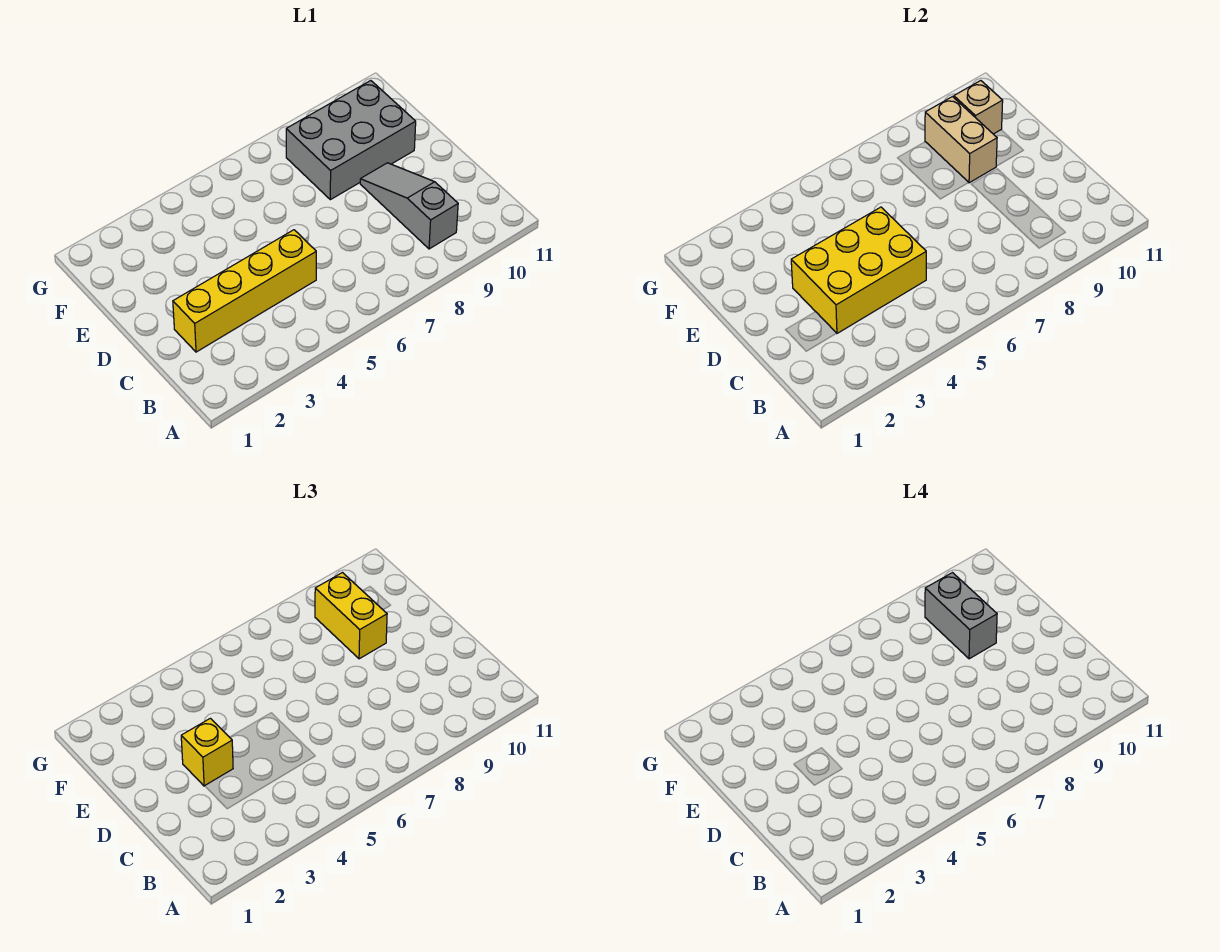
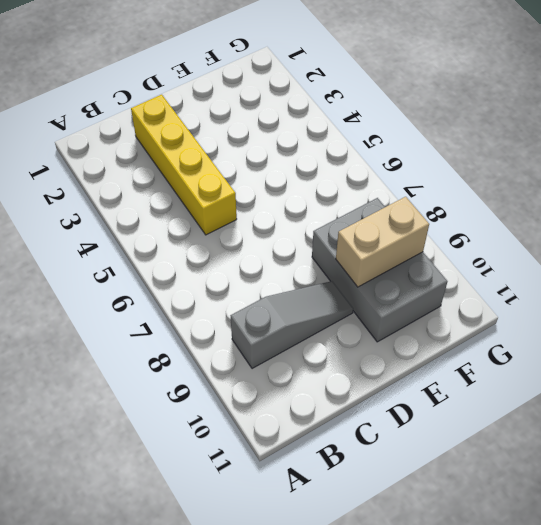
none -> yellow 2x3 brick [791,207,926,333]
none -> tan 1x1 brick [954,81,1003,134]

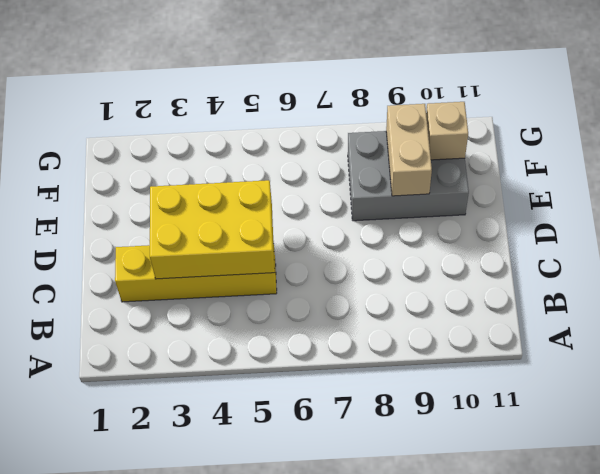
none -> grey 1x3 slope [360,163,458,249]
none -> yellow 1x1 brick [181,718,233,786]

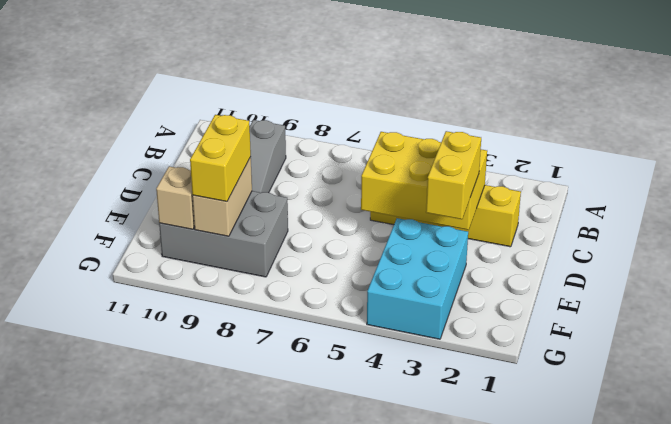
yellow 1x2 brick [426,131,481,219] -> yellow 1x1 brick [181,718,233,786]
cyan 2x3 brick [367,218,468,339] -> none
none -> grey 1x2 brick [925,573,997,659]

